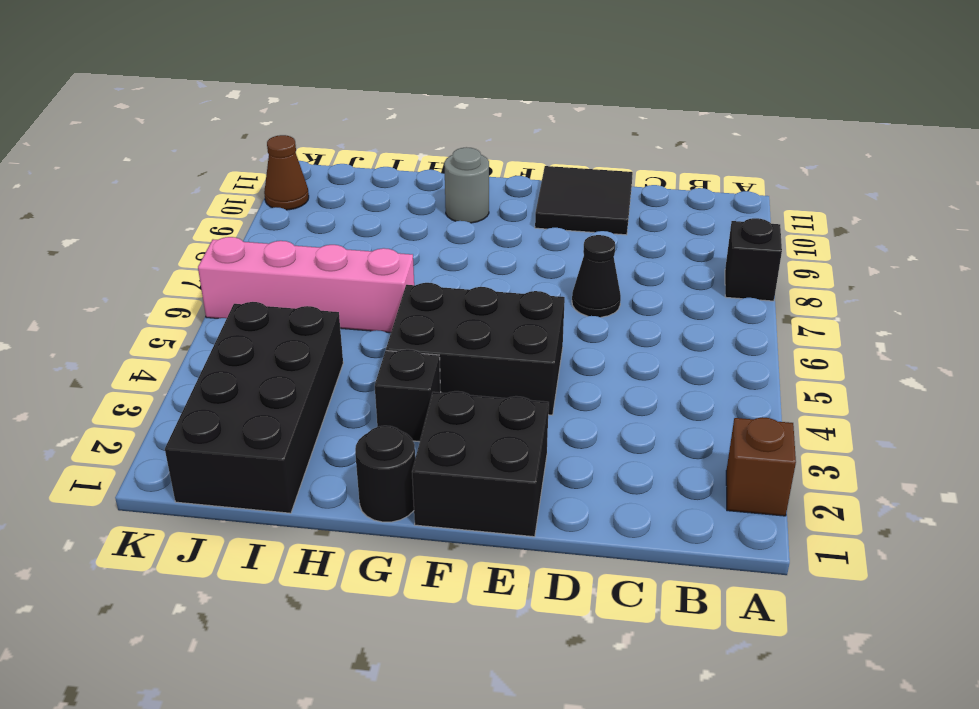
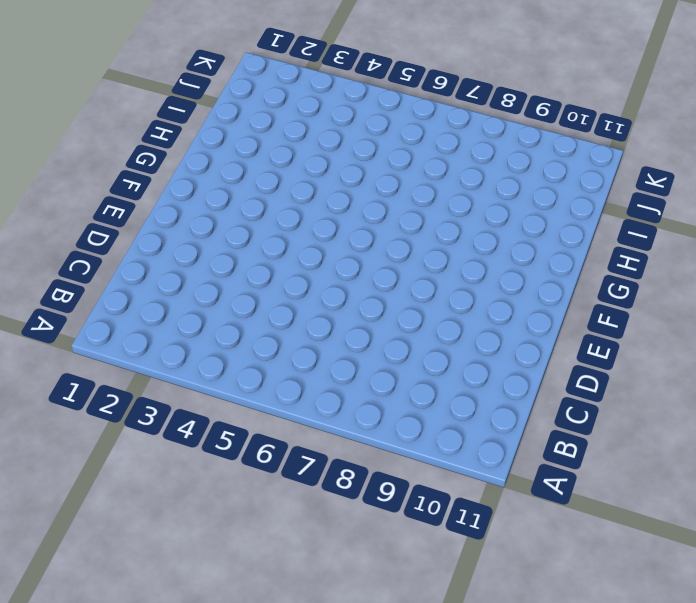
none -> brown 1x1 brick [726,417,796,516]
none -> black 1x1 brick [725,218,782,301]
none -> black 1x1 cone [572,235,621,317]

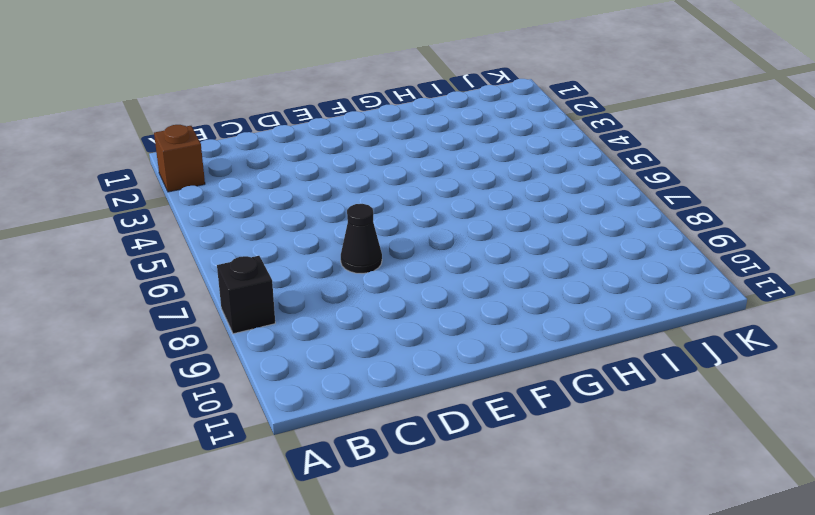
none -> black 2x2 tile [535,166,633,235]
none -> black 2x2 brick [412,391,549,537]
none -> black 2x3 brick [386,283,565,415]

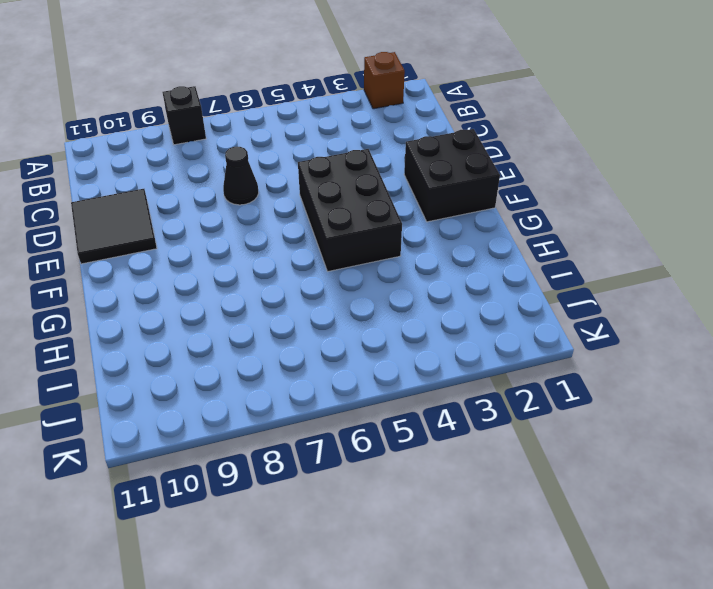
none -> black 1x1 round brick [355,426,415,522]
none -> black 1x1 brick [375,349,441,442]
none -> grey 1x1 round brick [444,147,489,223]

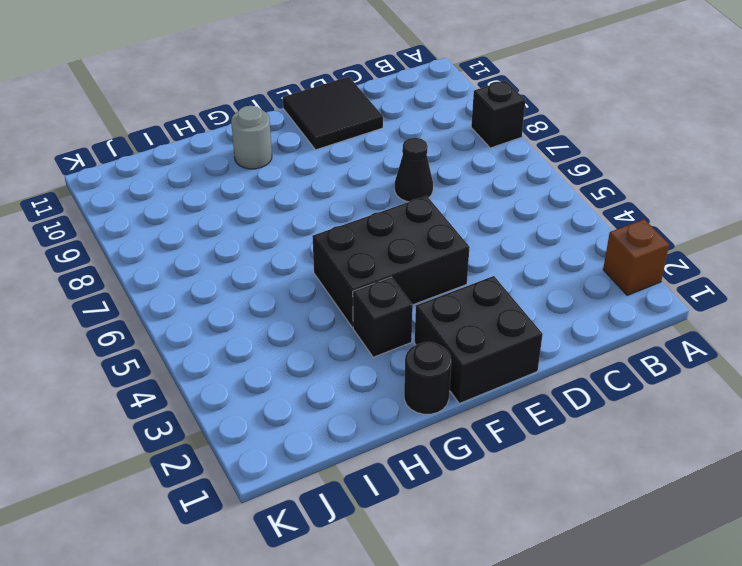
none -> pink 1x4 brick [198,237,414,332]
none -> black 2x4 brick [165,302,343,513]
none -> brown 1x1 cone [264,135,309,210]

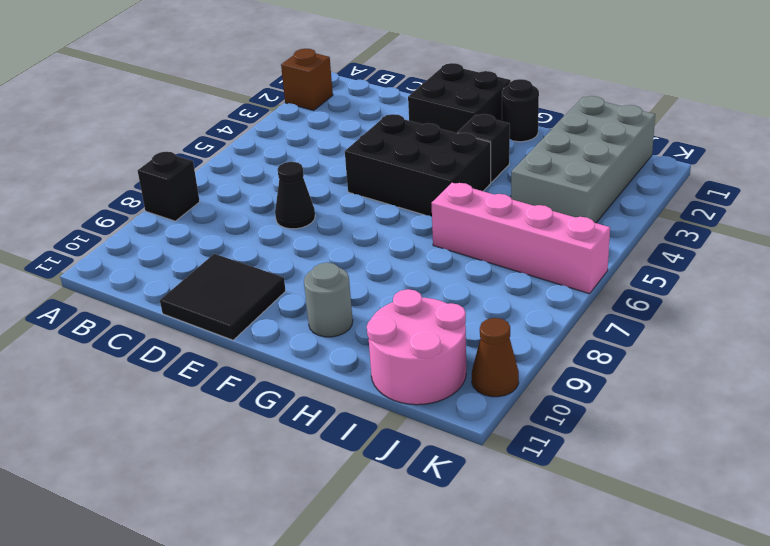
grey 2x4 brick [511,96,655,223] -> black 2x4 brick [165,302,343,513]
pink 2x2 round brick [367,289,466,405] -> none

